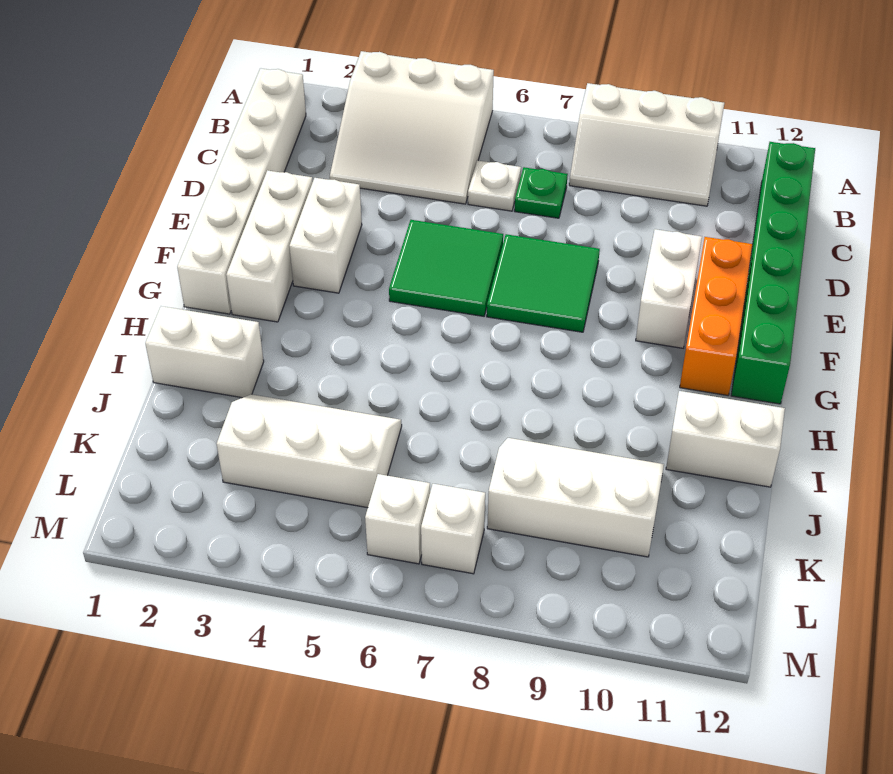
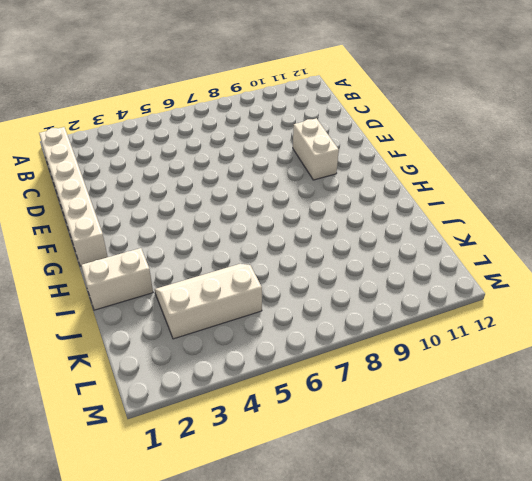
none -> white 3x3 slope [330,51,494,204]
none -> white 2x3 slope [569,83,724,206]
none -> green 1x6 brick [731,142,815,404]

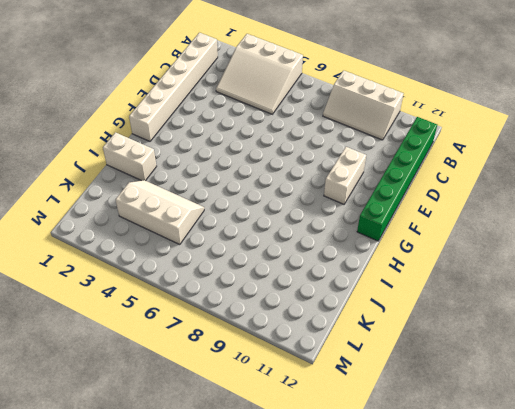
none -> white 1x1 plate [468,160,521,211]
none -> green 1x1 plate [515,167,568,218]
none -> white 1x3 brick [226,170,313,322]

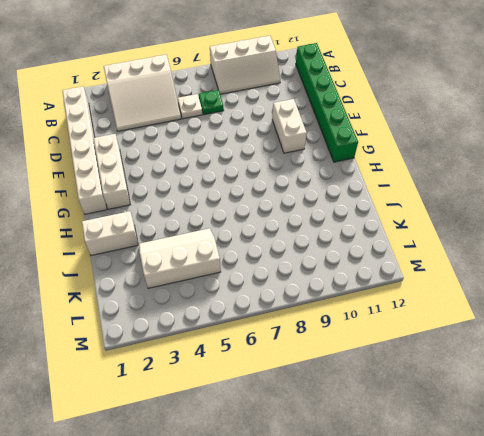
none -> white 1x2 brick [289,178,362,293]
none -> green 2x2 tile [389,220,503,316]
none -> green 2x2 tile [487,234,600,332]

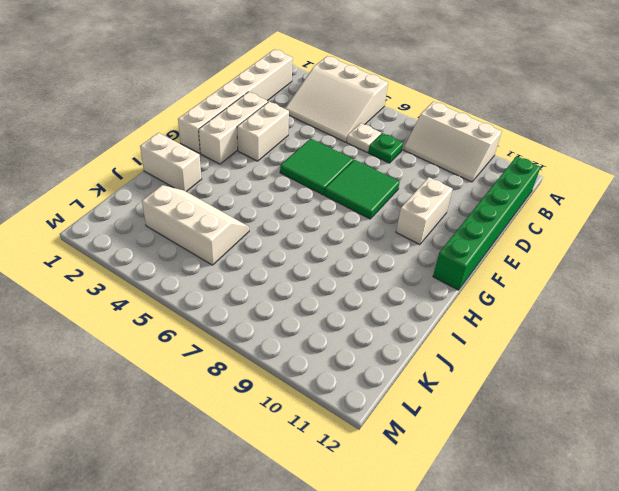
none -> orange 1x3 brick [680,237,753,395]
none -> white 1x2 brick [666,391,785,487]
none -> white 2x3 slope [487,438,664,557]

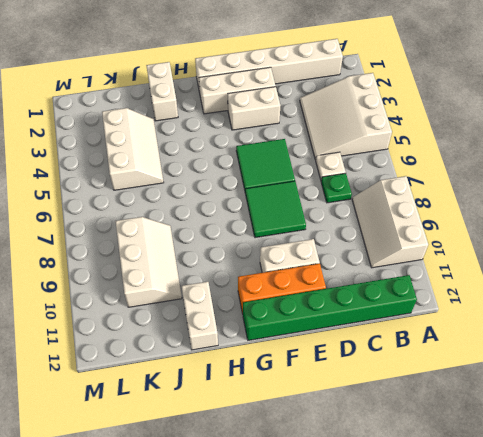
none -> white 1x1 brick [365,474,430,564]
none -> white 1x1 brick [421,484,485,574]

